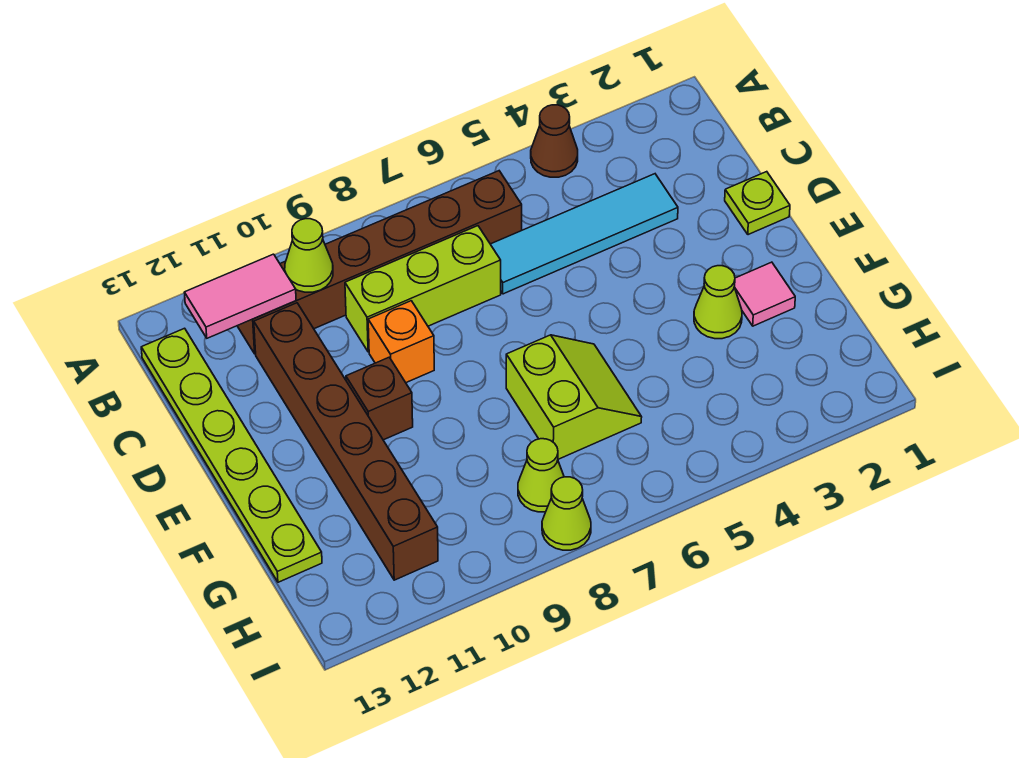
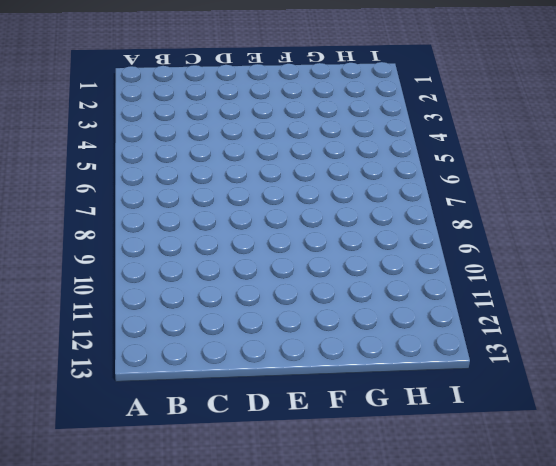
none -> brown 1x1 cone [531,105,578,177]
none -> brown 1x6 brick [238,171,522,354]
none -> lime 1x6 plate [141,328,322,582]

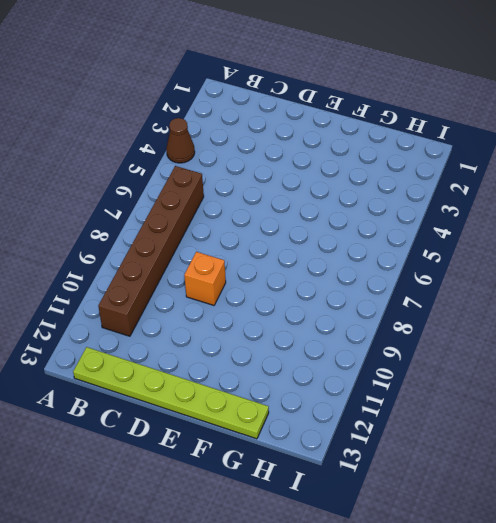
none -> cyan 1x4 tile [491,174,678,294]
none -> lime 1x3 brick [345,226,501,352]
none -> brown 1x6 brick [254,303,438,580]

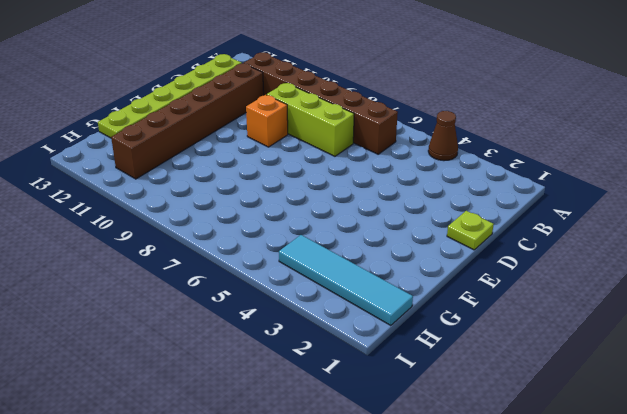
cyan 1x4 tile [279,235,413,326] -> cyan 1x4 tile moved to [491,174,678,294]
none -> brown 1x1 brick [346,357,413,440]
none -> pink 1x1 tile [734,262,795,326]
none -> lime 1x1 cone [694,266,742,339]

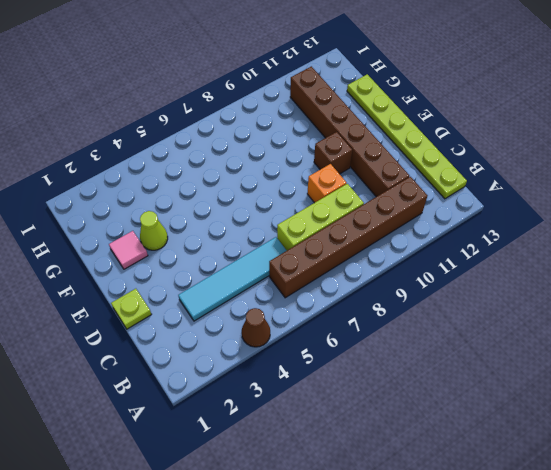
none -> lime 2x2 slope [506,335,642,459]
none -> lime 1x1 cone [518,439,564,512]
none -> lime 1x1 cone [542,477,591,550]

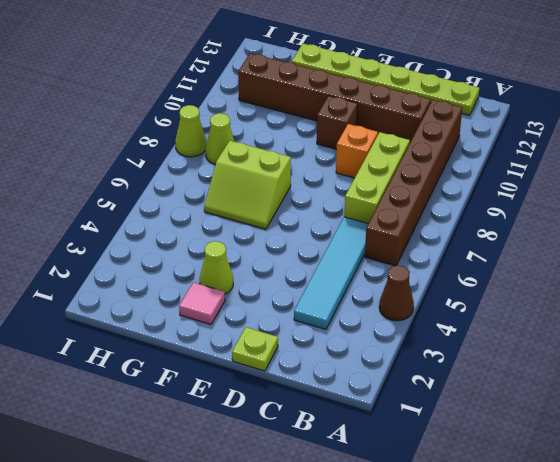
none -> lime 1x1 cone [285,219,333,292]
none -> pink 1x2 tile [184,254,296,338]

